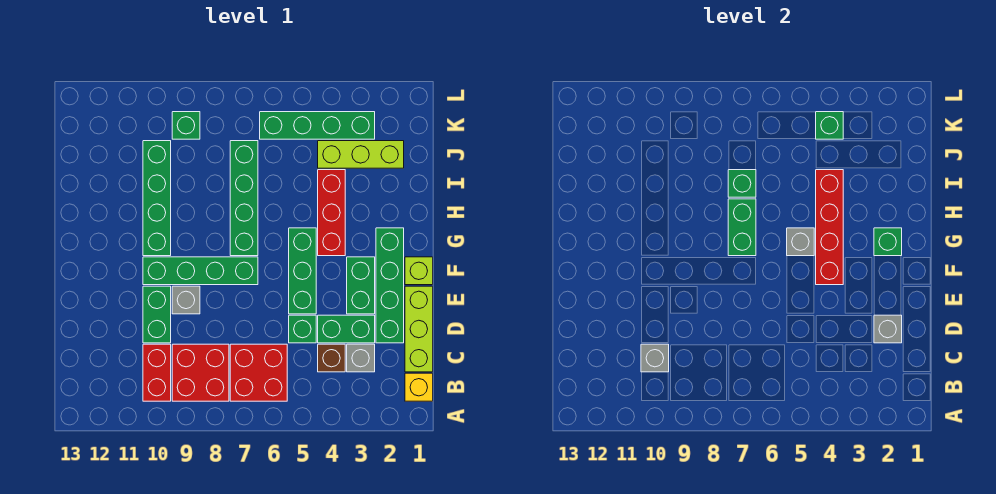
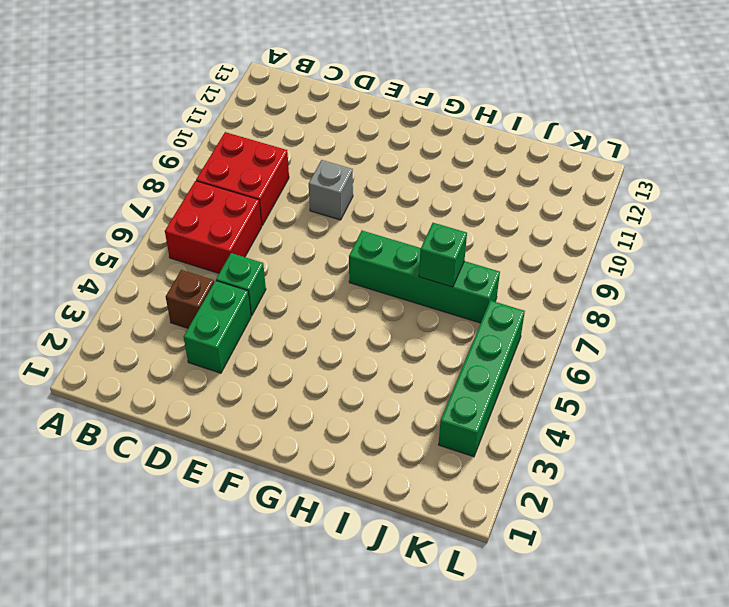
none -> yellow 1x1 brick [405,373,433,401]
none -> red 1x2 brick [143,344,171,401]
none -> lime 1x3 brick [405,286,433,372]
none -> grey 1x1 brick [347,344,375,372]

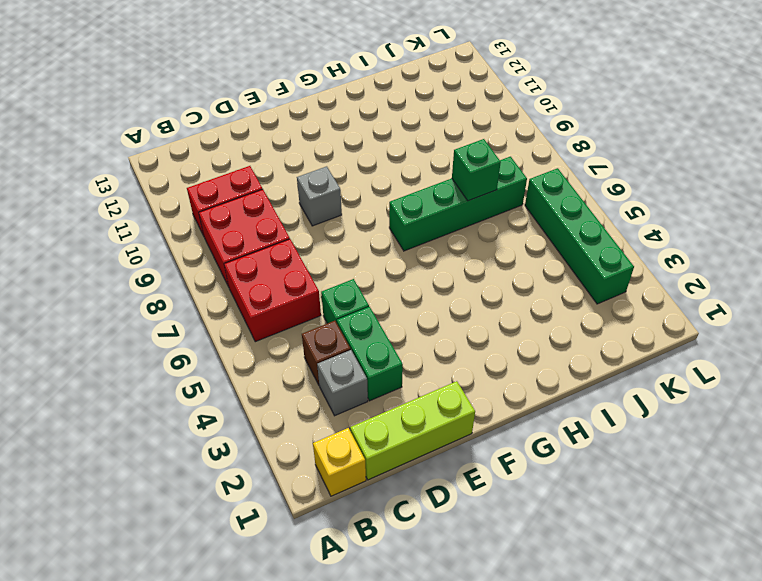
none -> green 1x4 brick [376,228,404,343]
none -> green 1x2 brick [143,286,171,343]
none -> green 1x2 brick [347,257,375,314]
none -> green 1x3 brick [289,228,316,314]

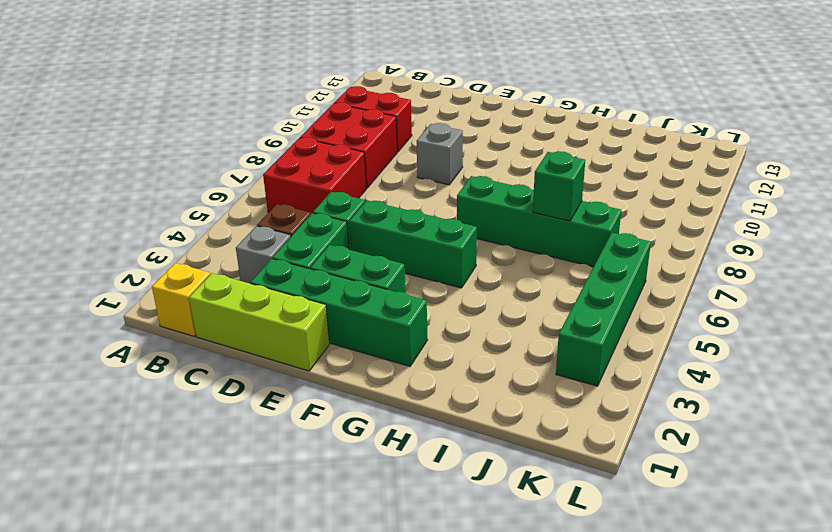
none -> green 1x2 brick [143,286,171,343]
none -> lime 1x1 brick [405,257,433,285]
none -> green 1x4 brick [143,257,258,285]
none -> red 1x3 brick [318,170,345,256]

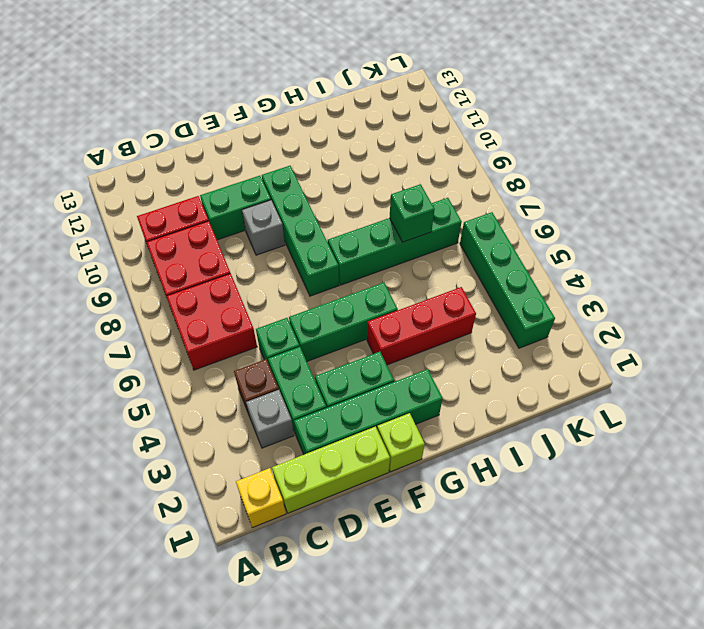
none -> green 1x4 brick [143,141,171,256]
none -> lime 1x3 brick [318,141,404,168]
none -> green 1x1 brick [172,112,200,139]
none -> grey 1x1 brick [641,344,669,372]

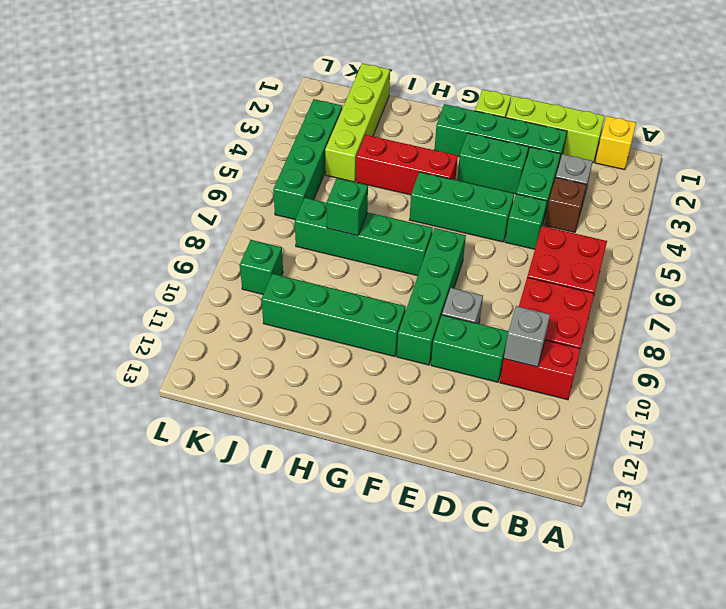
lime 1x4 brick [325,63,390,182] -> lime 1x3 brick [318,141,404,168]
none -> grey 1x1 brick [874,315,902,343]
none -> red 1x4 brick [816,170,843,285]
none -> green 1x1 brick [874,228,902,256]
none -> grey 1x1 brick [787,228,814,256]

